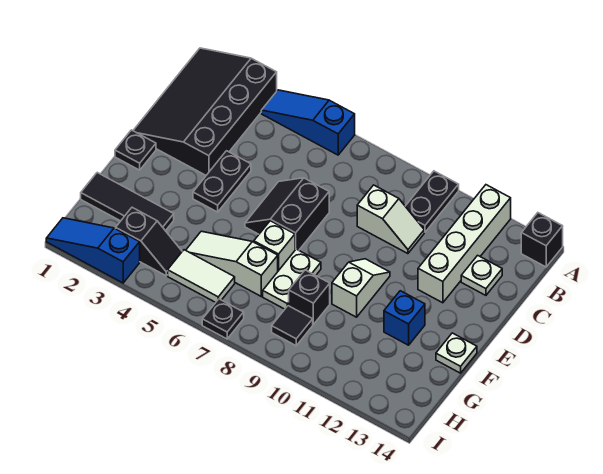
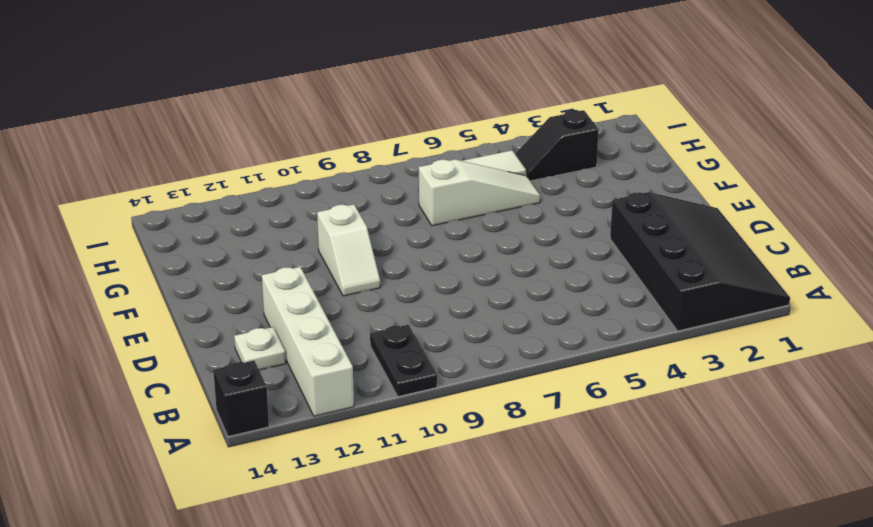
none -> blue 1x3 slope [261,90,355,155]
none -> white 1x2 slope [357,185,424,254]
none -> black 1x2 plate [193,151,251,212]

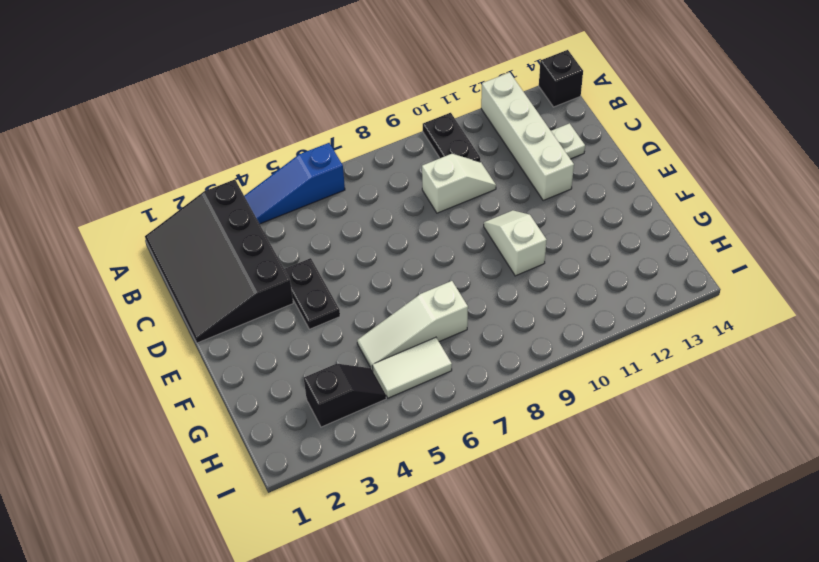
none -> black 2x2 slope [245,178,329,250]
none -> black 1x1 plate [115,130,156,170]
none -> white 1x1 brick [254,221,295,271]

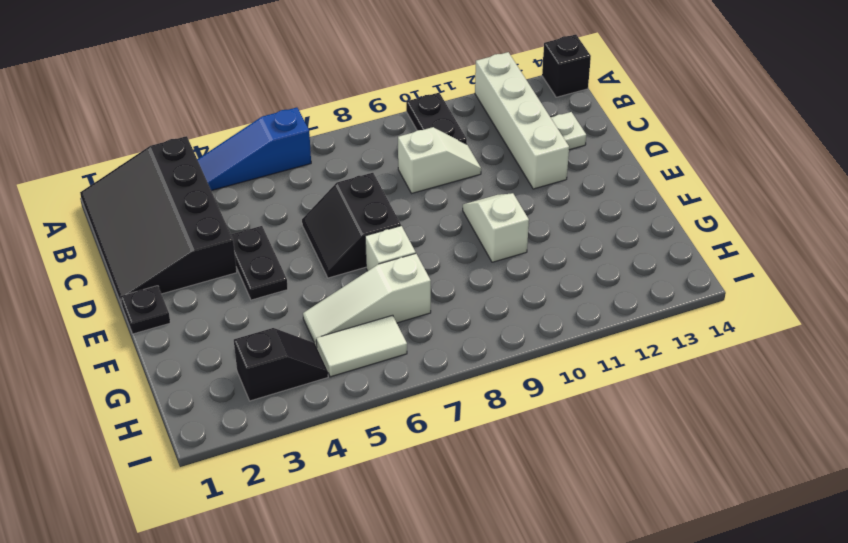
none -> white 1x2 plate [263,249,321,309]
none -> blue 1x1 brick [384,291,425,345]
none -> white 1x1 plate [436,333,477,373]

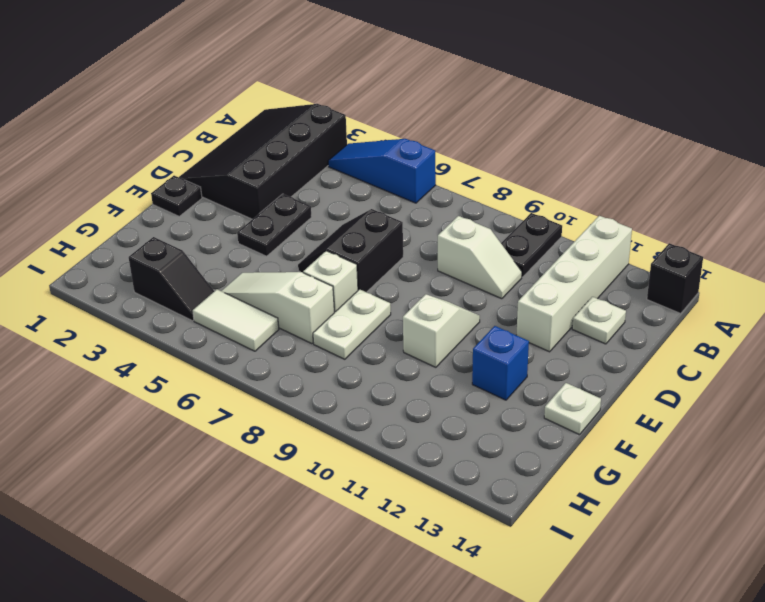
none -> black 1x3 tile [81,173,174,231]
none -> black 1x1 brick [289,270,330,324]
none -> black 1x1 tile [272,306,313,346]

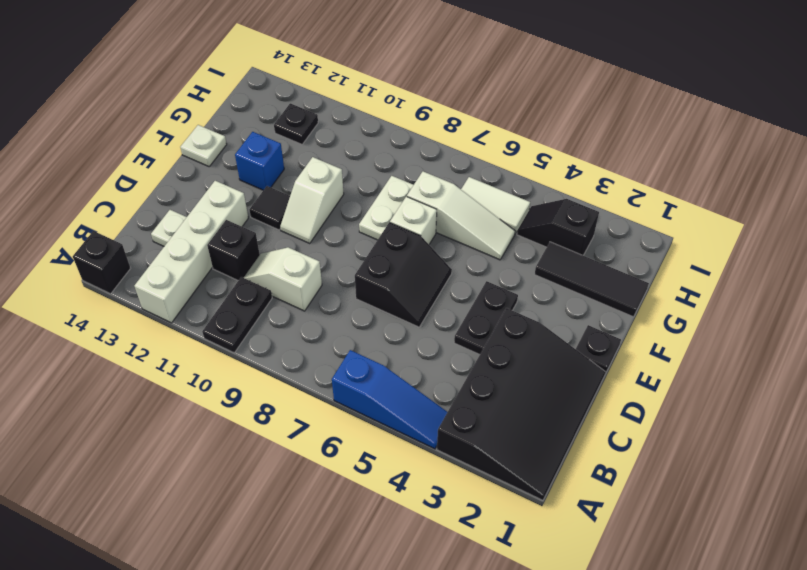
black 1x1 brick [207,220,260,281] -> black 1x1 brick moved to [289,270,330,324]
black 1x1 tile [250,186,290,230] -> black 1x1 tile moved to [272,306,313,346]
black 1x1 plate [274,103,318,144] -> black 1x1 plate moved to [202,299,244,339]
none -> blue 1x3 slope [46,218,140,283]

